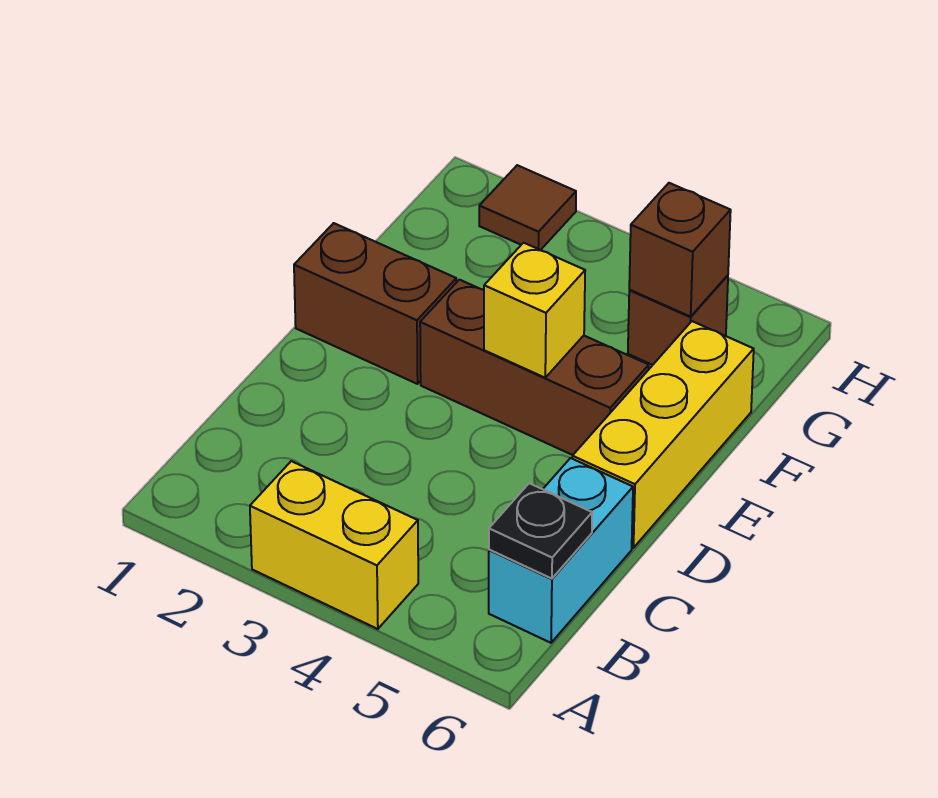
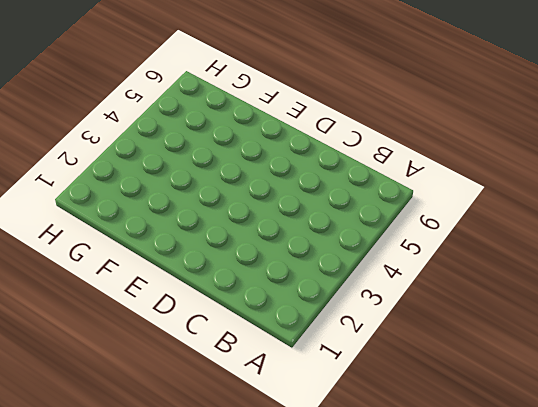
none -> yellow 1x2 brick [250,461,418,629]
none -> cyan 1x2 brick [489,458,633,643]

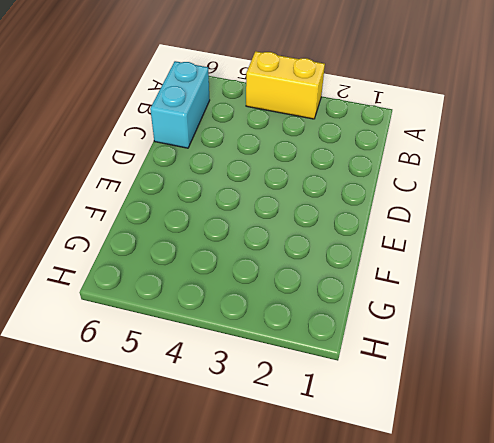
none -> yellow 1x3 brick [572,321,754,548]
none -> brown 1x2 brick [294,223,456,384]

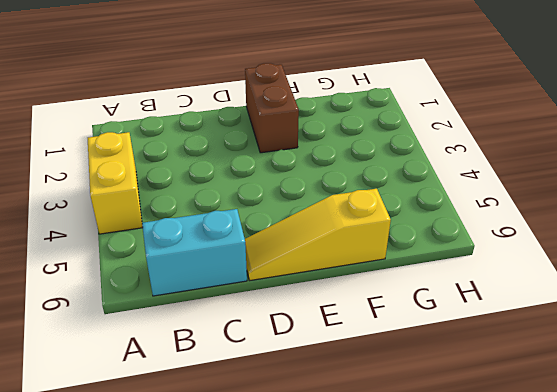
yellow 1x3 slope [245,189,391,280] -> yellow 1x3 brick [572,321,754,548]
none -> brown 1x3 brick [420,280,649,455]
none -> brown 1x1 brick [628,275,728,365]

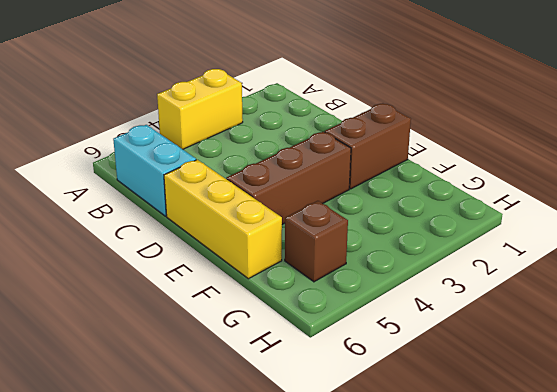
none -> brown 1x1 tile [479,165,576,250]
none -> black 1x1 plate [489,483,592,579]

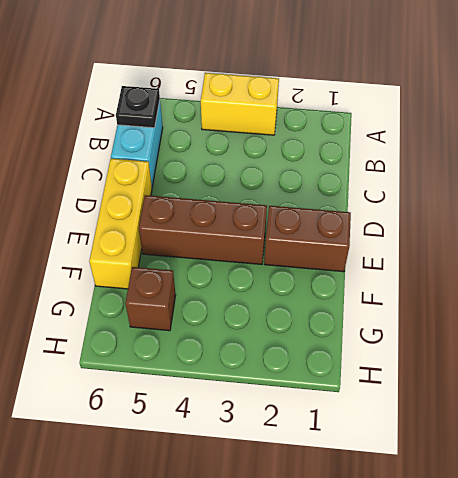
none -> brown 1x1 tile [479,165,576,250]
none -> yellow 1x1 brick [484,243,585,378]

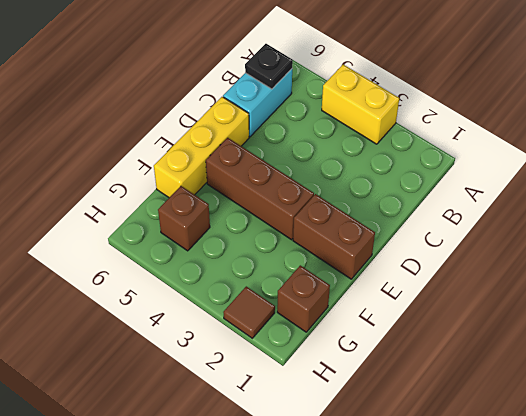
brown 1x1 brick [277,265,330,332] -> brown 1x1 brick moved to [629,183,731,317]
none -> yellow 1x1 brick [484,243,585,378]

